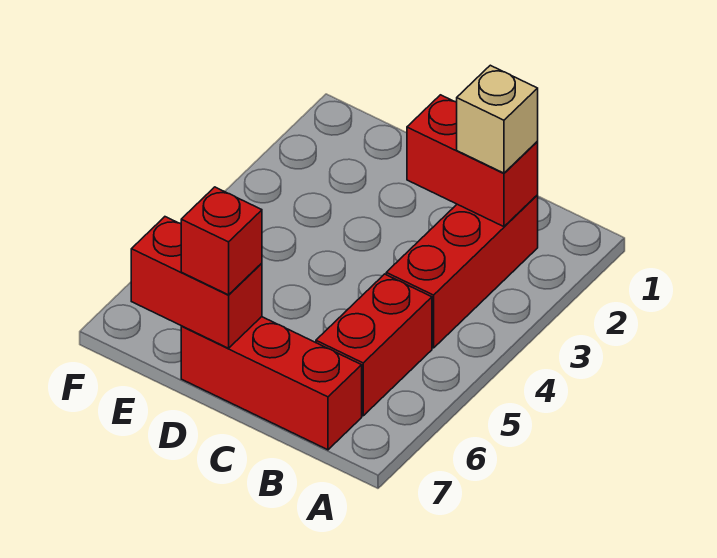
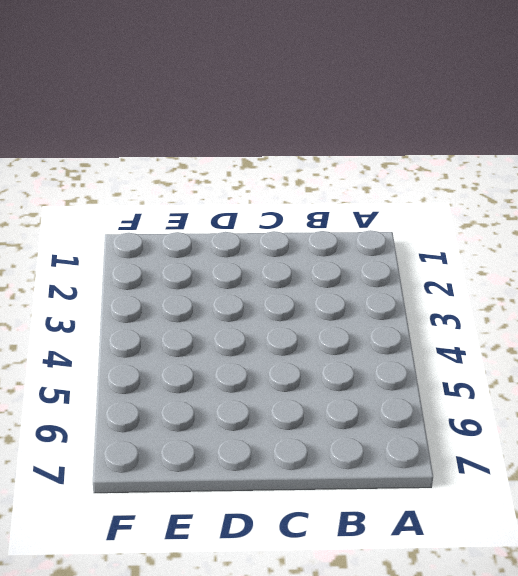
none -> red 1x3 brick [386,195,538,348]
none -> red 1x2 brick [316,274,432,416]

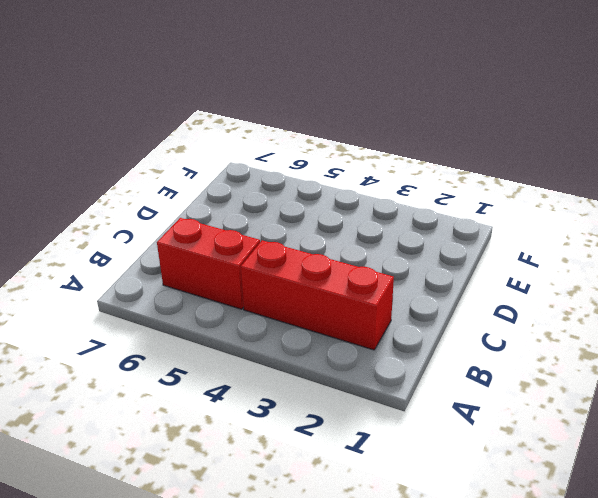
none -> red 1x3 brick [181,317,362,450]
none -> red 1x2 brick [407,95,538,227]

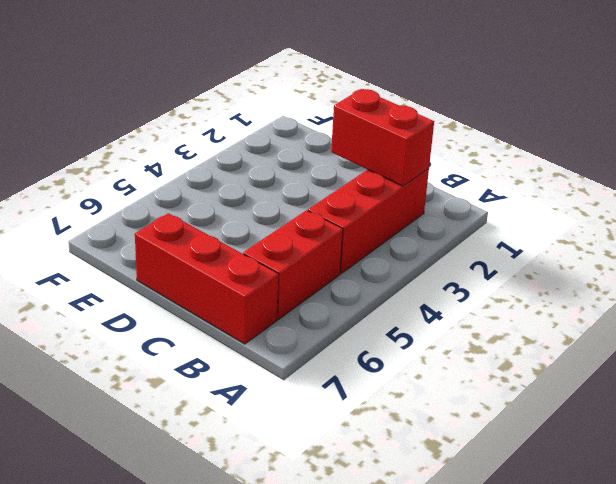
none -> red 1x2 brick [131,217,262,348]
none -> tan 1x1 brick [457,65,538,173]

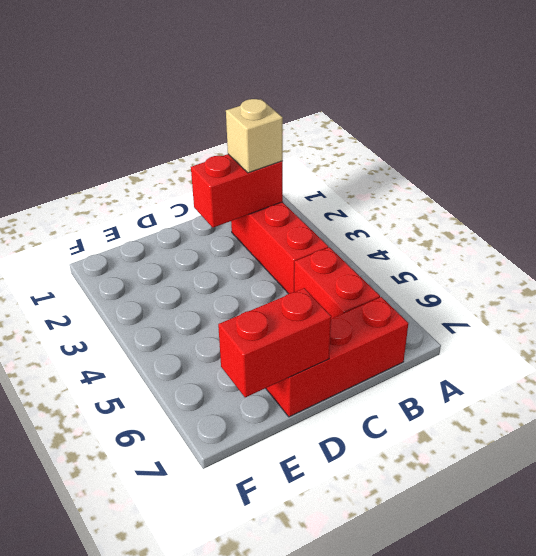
none -> red 1x1 brick [181,187,262,295]

